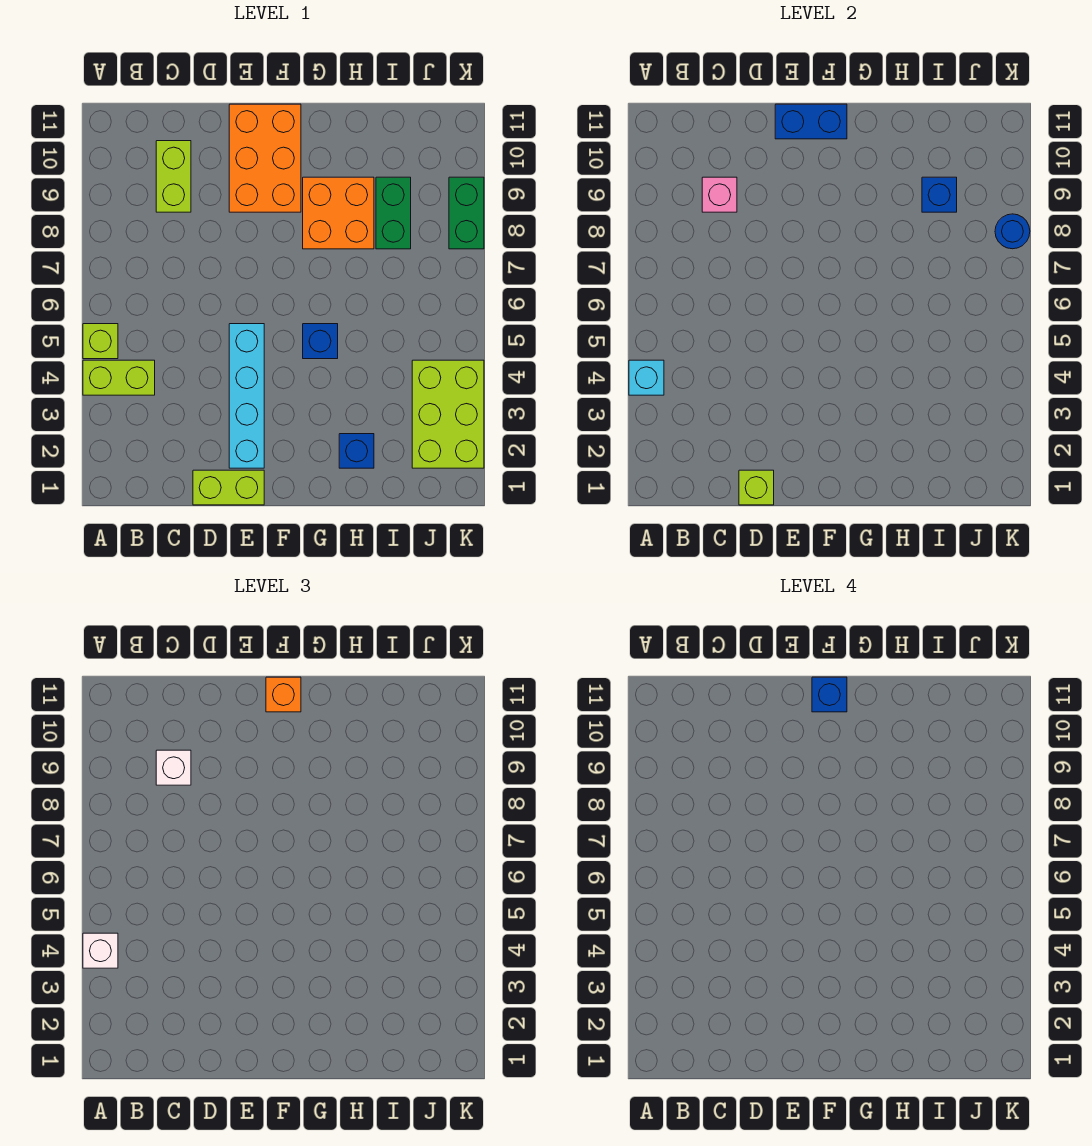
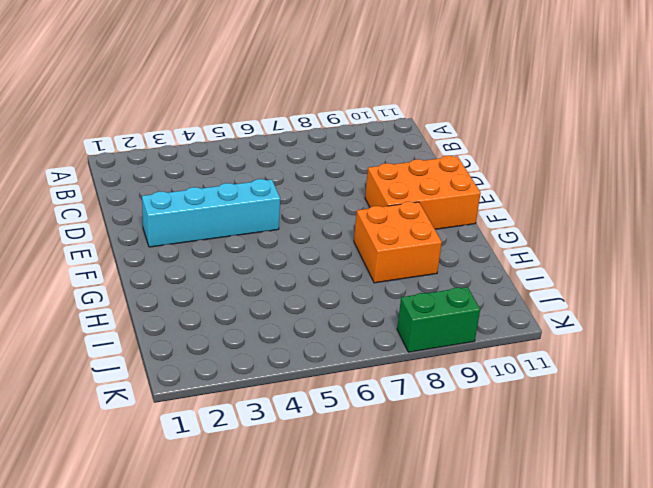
none -> lime 1x2 brick [83,360,155,395]
none -> lime 1x1 brick [83,324,118,359]
none -> lime 1x2 brick [156,141,191,212]

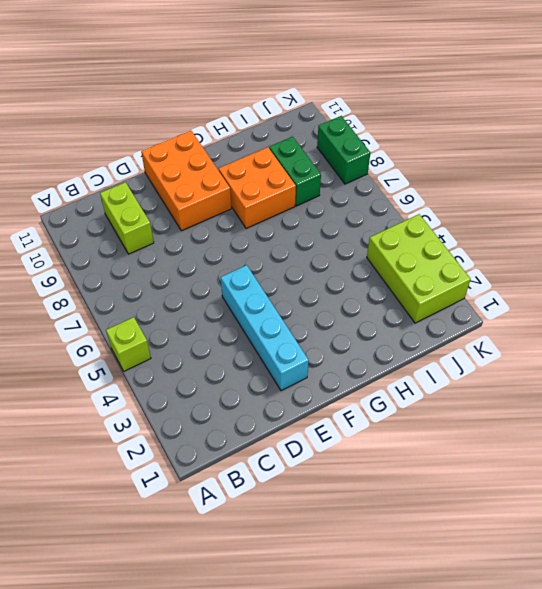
none -> lime 1x2 brick [83,360,155,395]
none -> lime 1x2 brick [193,470,264,505]
none -> blue 1x1 brick [303,324,338,359]

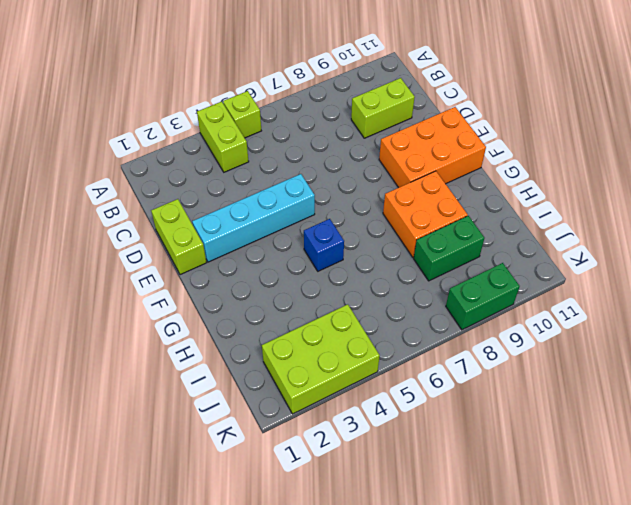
none -> blue 1x1 brick [339,434,374,468]
none -> cyan 1x1 brick [629,360,664,395]
none -> pink 1x1 brick [702,177,737,212]

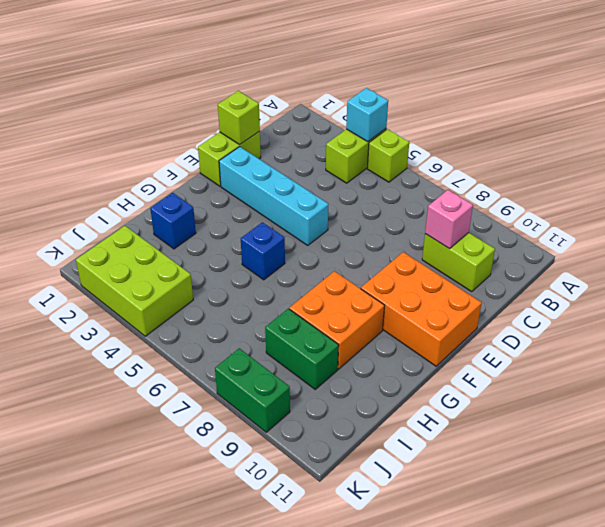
none -> blue 1x2 brick [775,104,847,139]
none -> blue 1x1 brick [922,177,957,212]
none -> blue 1x1 round brick [995,214,1030,249]

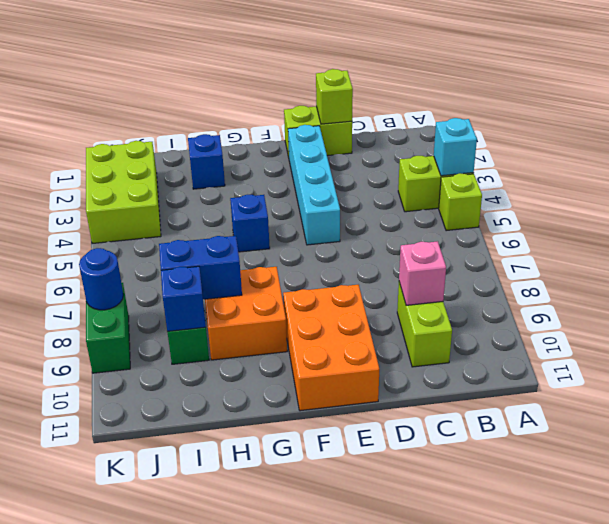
blue 1x2 brick [159,236,242,299] -> blue 1x2 brick moved to [775,104,847,139]
none -> white 1x1 brick [83,933,118,968]
none -> white 1x1 brick [156,750,191,785]
none -> orange 1x1 brick [266,677,301,712]

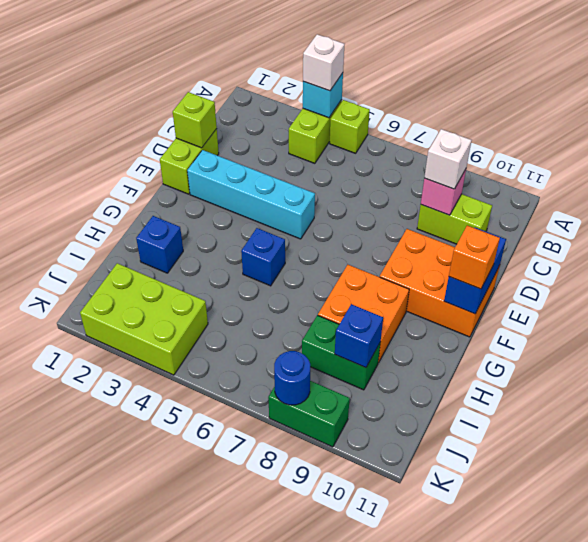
none -> blue 1x1 brick [812,677,847,712]

